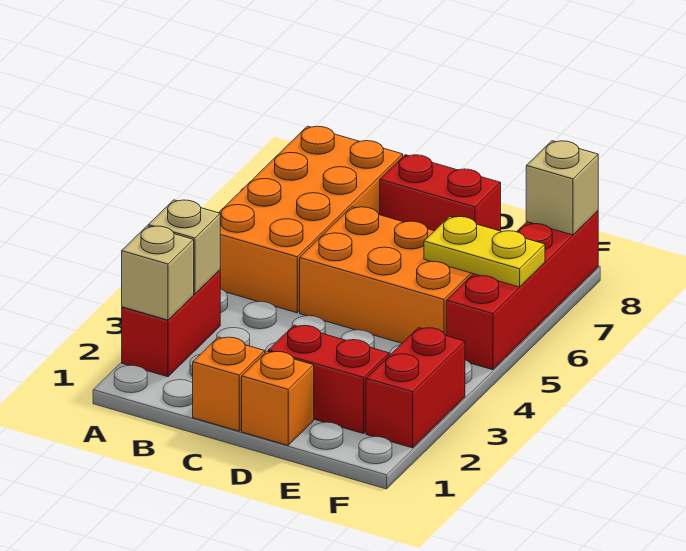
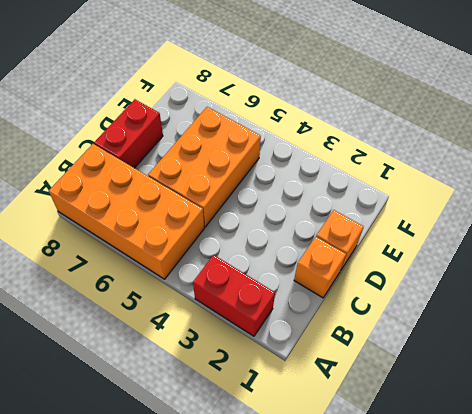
none -> red 1x2 brick [268,325,389,434]
none -> red 1x2 brick [366,328,465,448]
none -> red 1x4 brick [446,211,598,370]

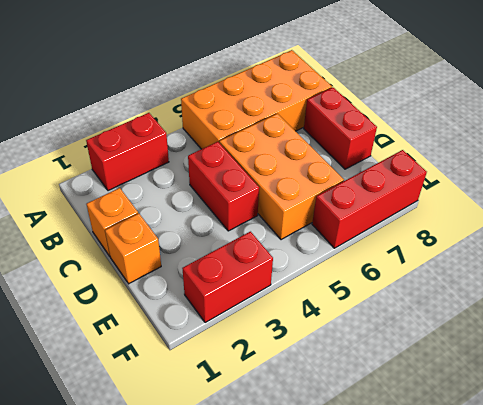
red 1x2 brick [188,142,259,231] -> red 1x2 brick moved to [268,325,389,434]
red 1x3 brick [312,150,427,248] -> red 1x4 brick [446,211,598,370]
none -> tan 1x1 brick [122,226,194,320]
none -> tan 1x1 brick [148,200,220,294]
none -> yellow 1x2 plate [424,216,545,287]

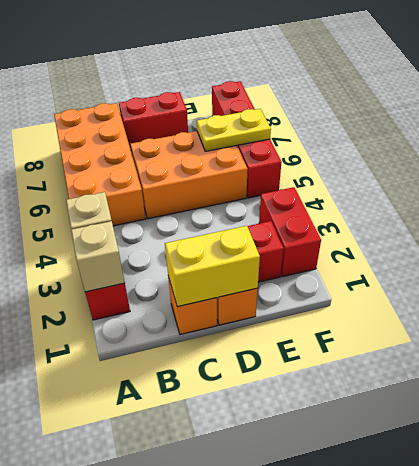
yellow 1x2 brick [165,226,260,307] -> none
none -> tan 1x1 brick [526,141,598,235]

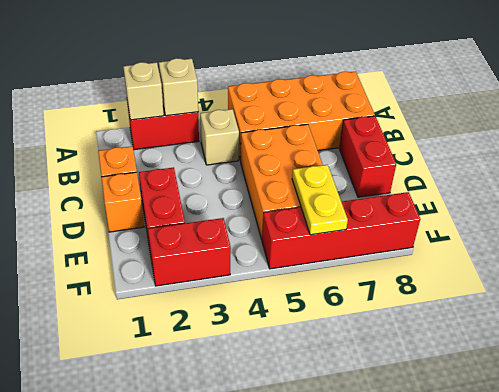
tan 1x1 brick [200,109,239,165] -> tan 1x1 brick moved to [526,141,598,235]

